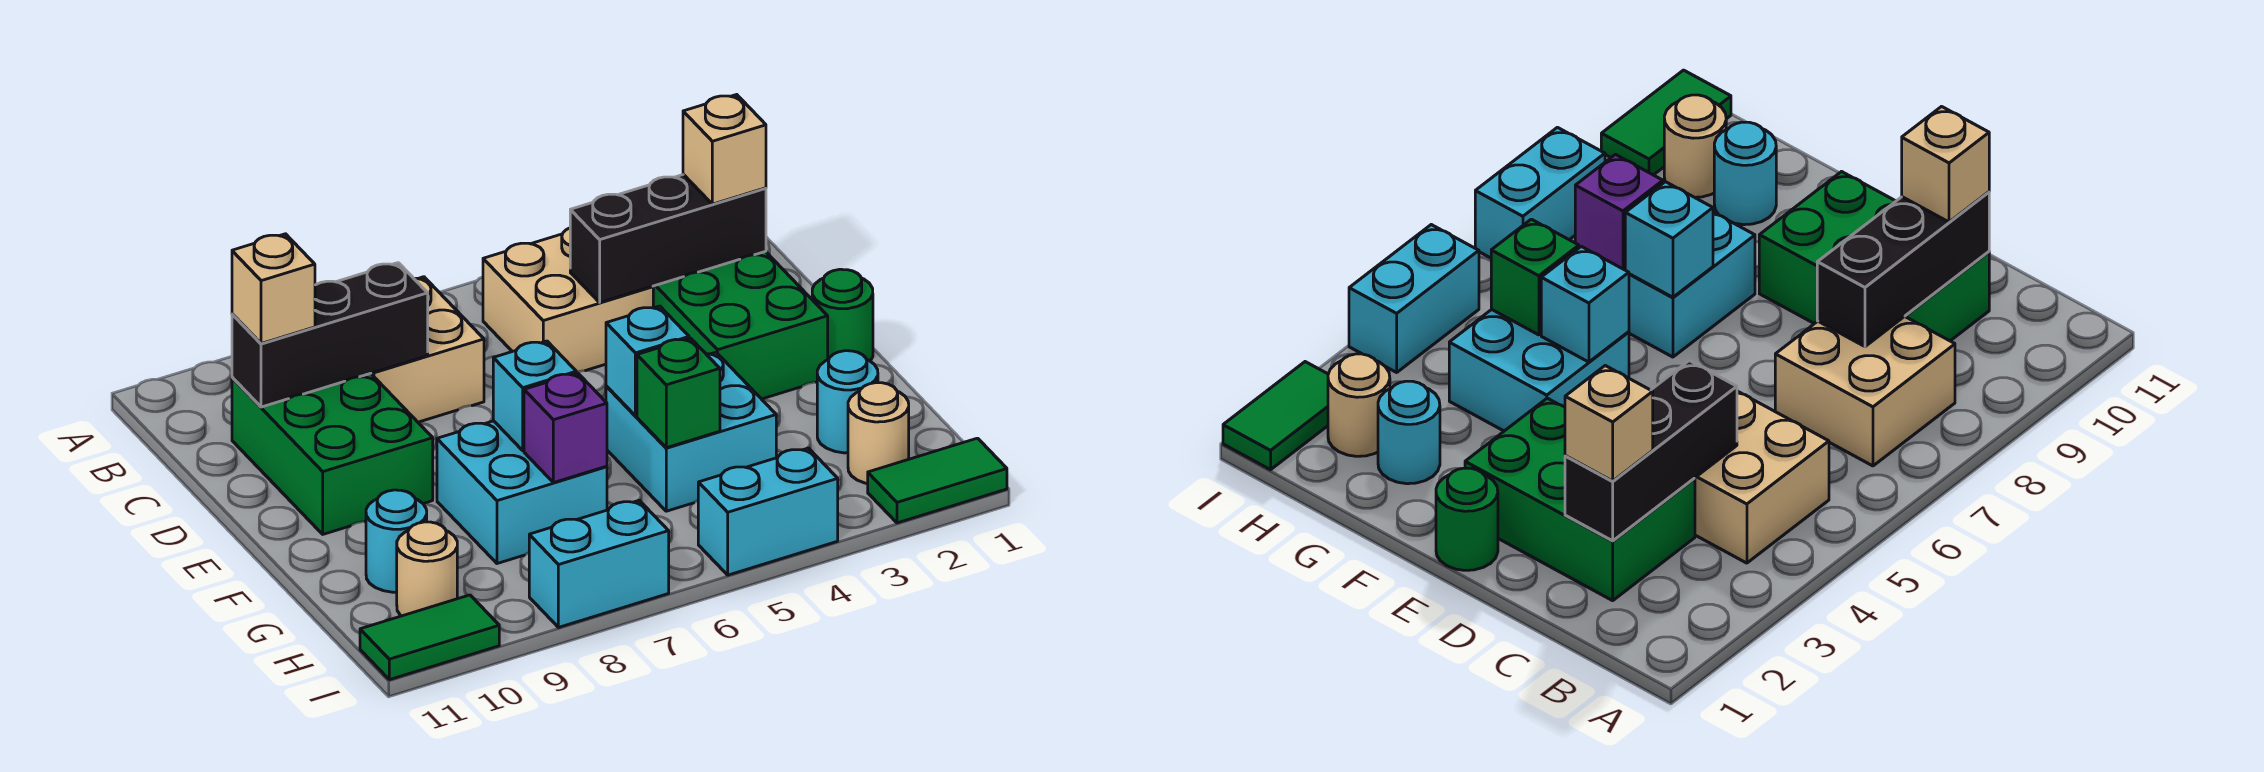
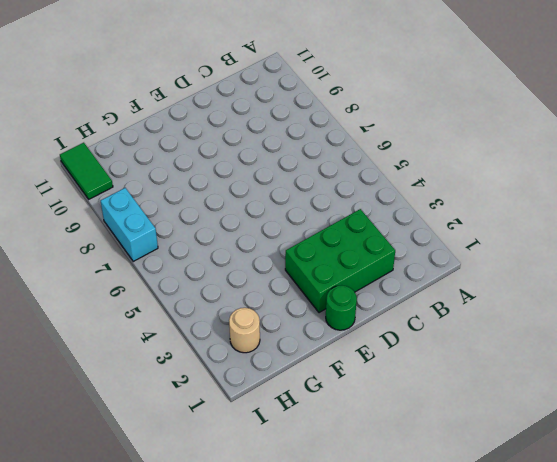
none -> tan 2x2 brick [483,228,653,372]
none -> tan 2x2 brick [371,277,484,422]
none -> green 2x3 brick [232,373,433,534]

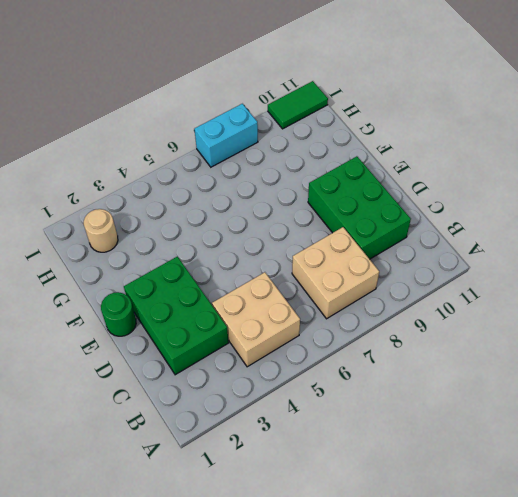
none -> cyan 2x2 brick [606,352,776,511]
none -> cyan 2x2 brick [437,421,607,564]
none -> cyan 1x1 round brick [817,351,878,453]

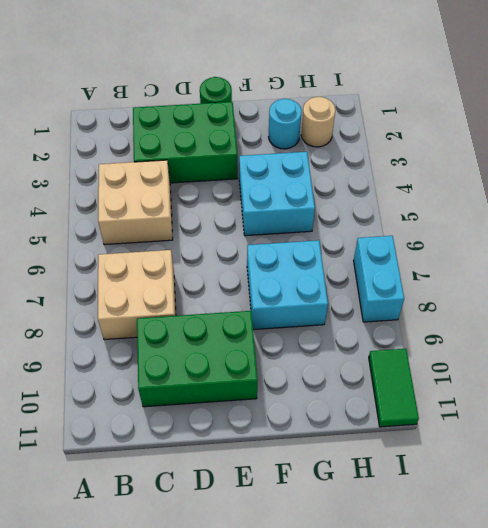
none -> cyan 1x1 round brick [366,490,427,592]
none -> tan 1x1 round brick [397,522,457,616]
none -> green 1x2 tile [868,438,1007,523]

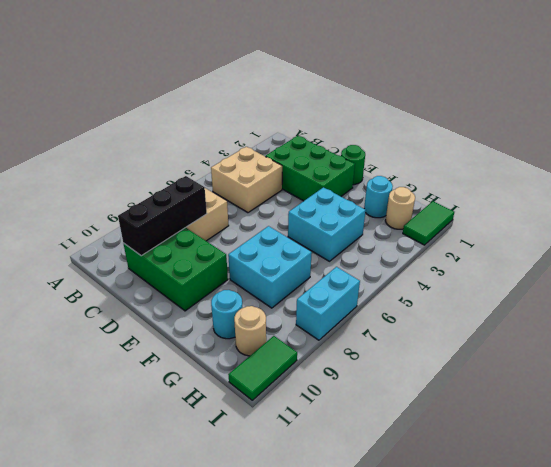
none -> cyan 1x2 brick [698,448,838,575]
none -> black 1x3 brick [570,174,766,302]
none -> cyan 1x1 brick [606,306,689,416]

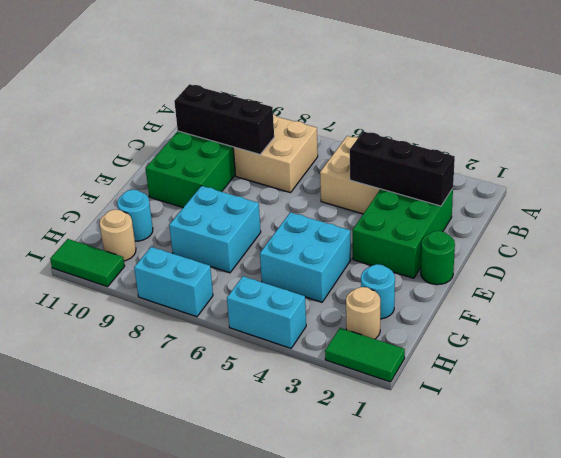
none -> cyan 1x1 brick [606,306,689,416]
none -> cyan 1x1 brick [493,341,576,451]
none -> green 1x1 brick [637,338,720,448]

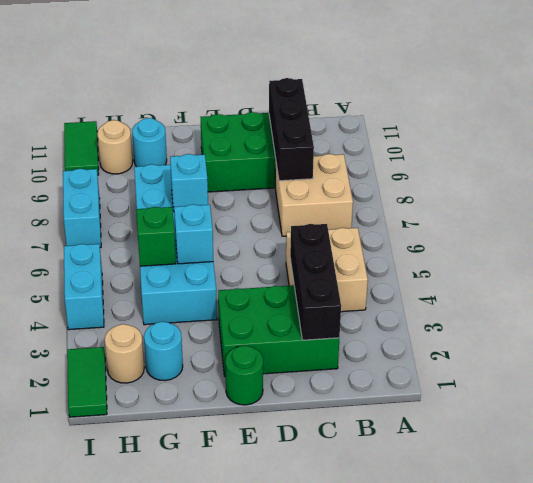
none -> purple 1x1 brick [524,373,607,483]
none -> tan 1x1 brick [683,95,766,204]
none -> tan 1x1 brick [232,234,315,344]

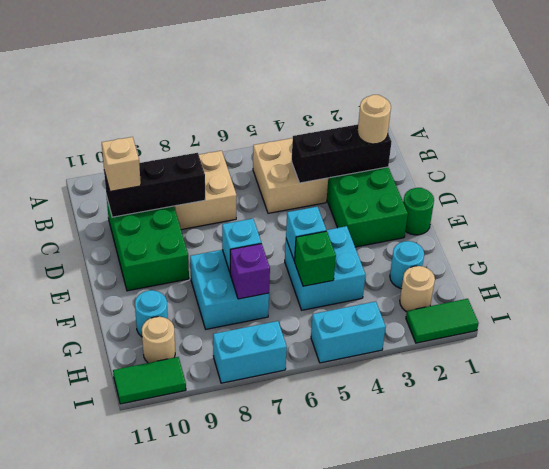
tan 1x1 round brick [358,95,391,144] -> tan 1x1 brick [683,95,766,204]

